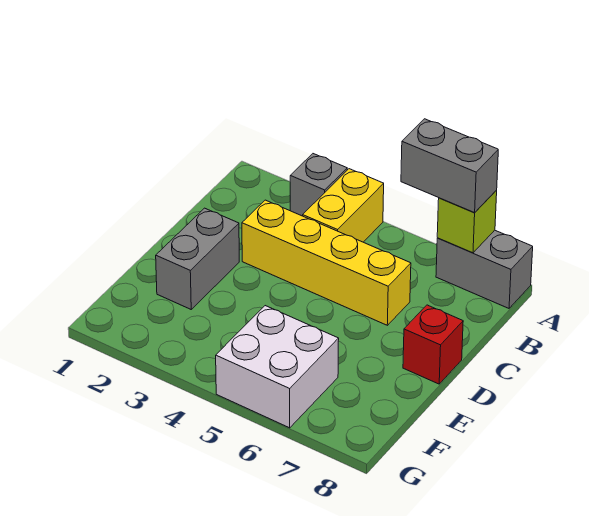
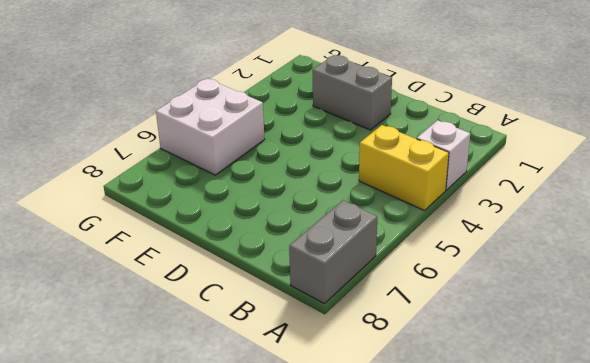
white 1x1 brick [417,120,470,190] -> grey 1x1 brick [290,154,347,216]
none -> yellow 1x4 brick [242,200,411,325]
none -> red 1x1 brick [403,305,463,384]

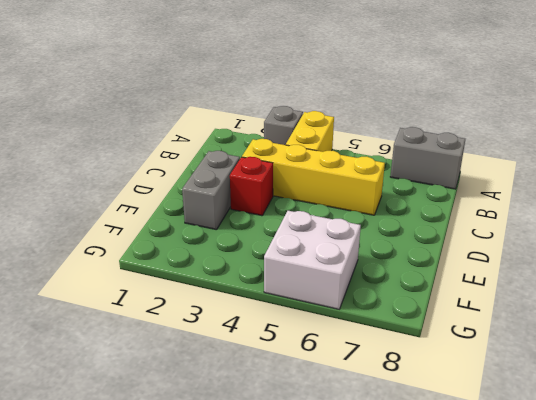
red 1x1 brick [230,157,273,216] -> red 1x1 brick moved to [403,305,463,384]
none -> lime 1x1 brick [437,190,497,253]
none -> grey 1x2 brick [401,119,498,213]

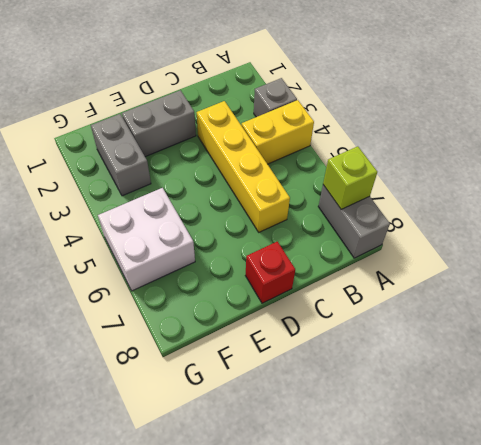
grey 1x2 brick [91,114,151,196] -> grey 1x2 brick moved to [401,119,498,213]

